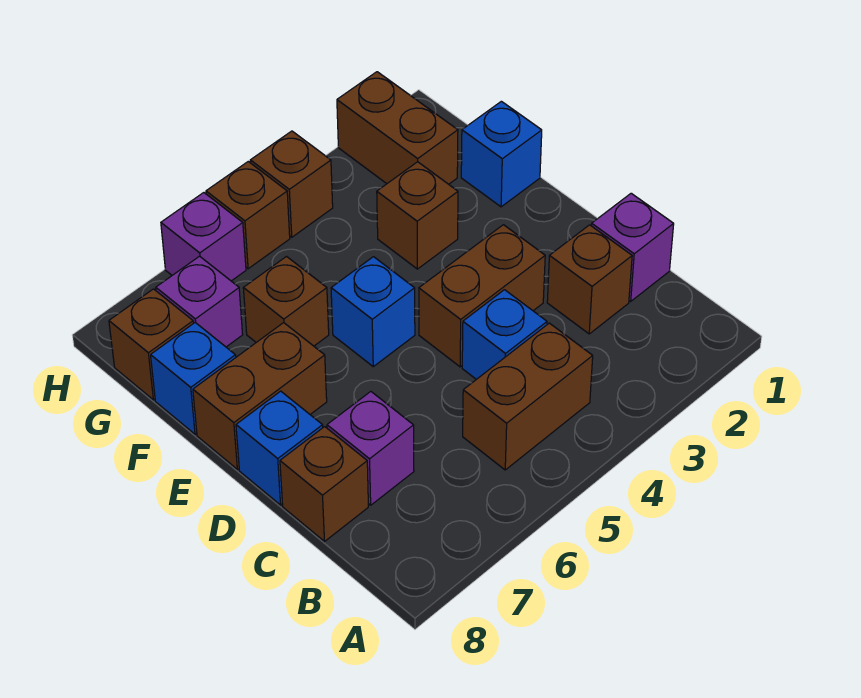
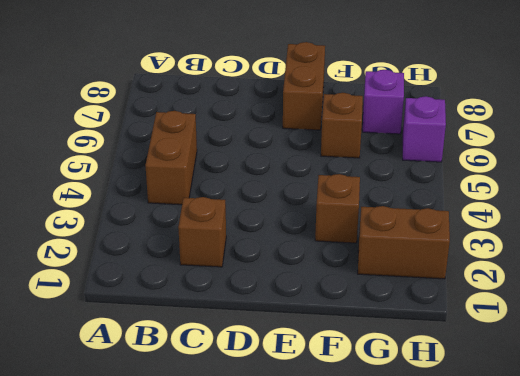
none -> purple 1x1 brick [591,193,674,301]
none -> blue 1x1 brick [462,290,547,379]
none -> purple 1x1 brick [327,392,414,505]

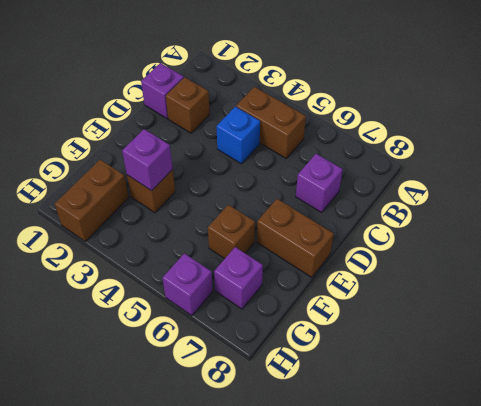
purple 1x1 brick [122,129,173,191] -> none
none -> brown 1x1 brick [280,427,368,541]
none -> brown 1x2 brick [419,225,545,367]
none -> blue 1x1 brick [236,391,323,505]

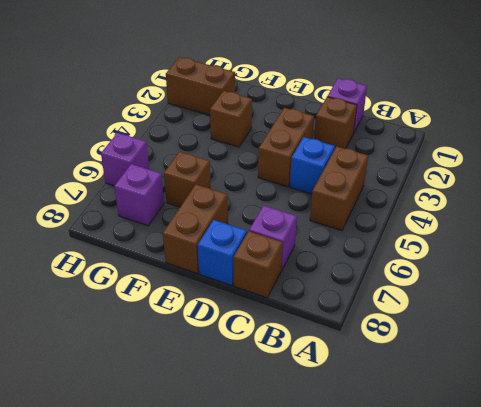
none -> blue 1x1 brick [331,257,415,366]
none -> blue 1x1 brick [461,101,542,207]
none -> blue 1x1 brick [151,323,236,434]

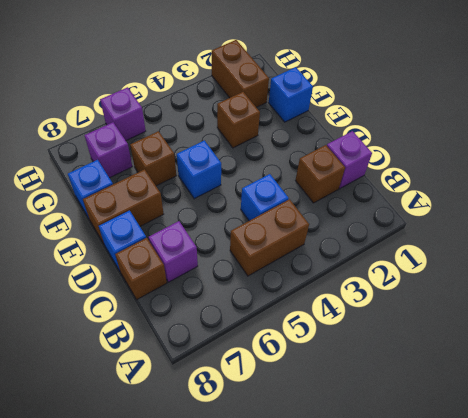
none -> brown 1x2 brick [419,225,545,367]
none -> brown 1x1 brick [109,289,193,400]
none -> brown 1x1 brick [250,131,333,237]

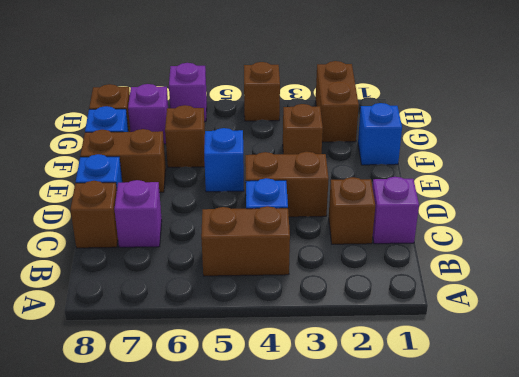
none -> brown 1x1 brick [206,162,290,269]

